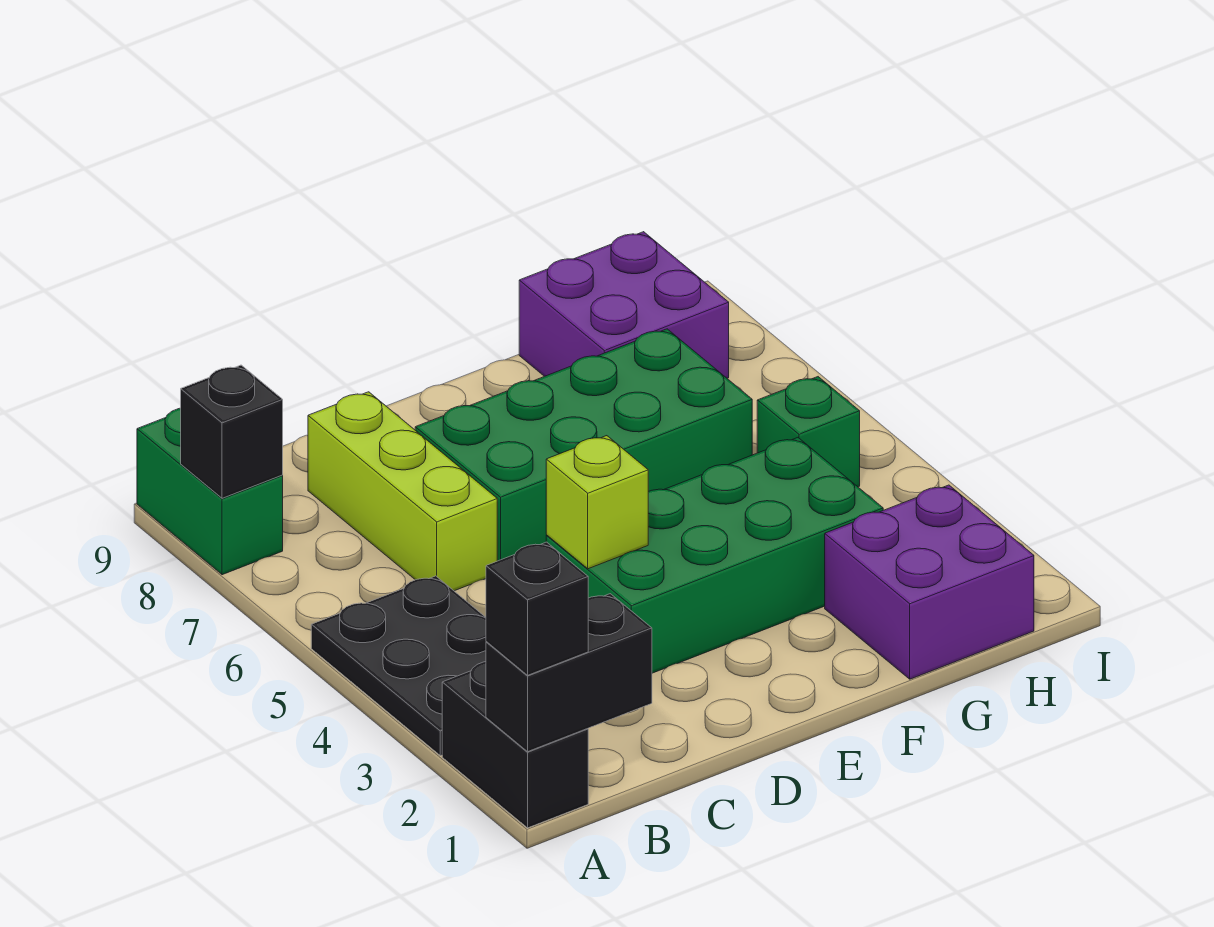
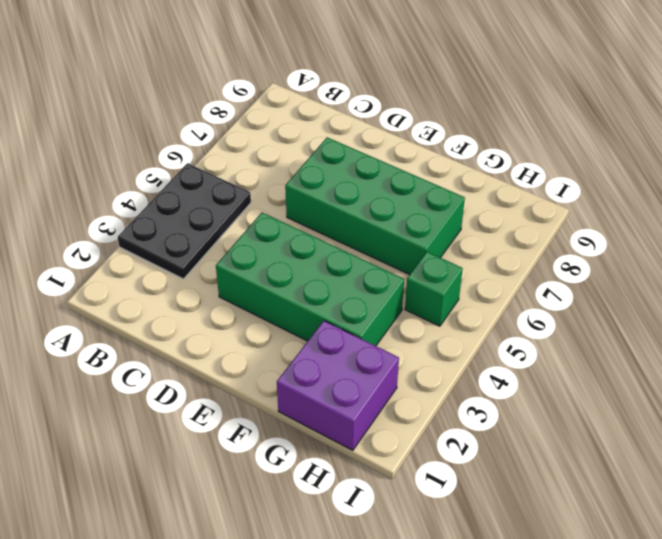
none -> black 1x2 brick [442,662,588,828]
none -> green 1x2 brick [137,408,283,575]
none -> lime 1x3 brick [308,392,497,591]

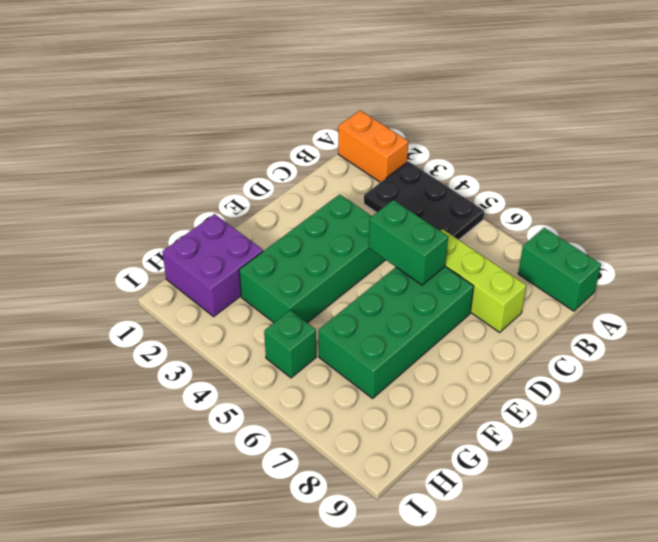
orange 1x2 brick [338,110,408,182] -> black 1x2 brick [442,662,588,828]
green 1x2 brick [369,200,448,285] -> none
none -> purple 2x2 brick [519,232,729,378]
none -> black 1x2 brick [486,594,652,752]
none -> black 1x1 brick [181,365,283,498]

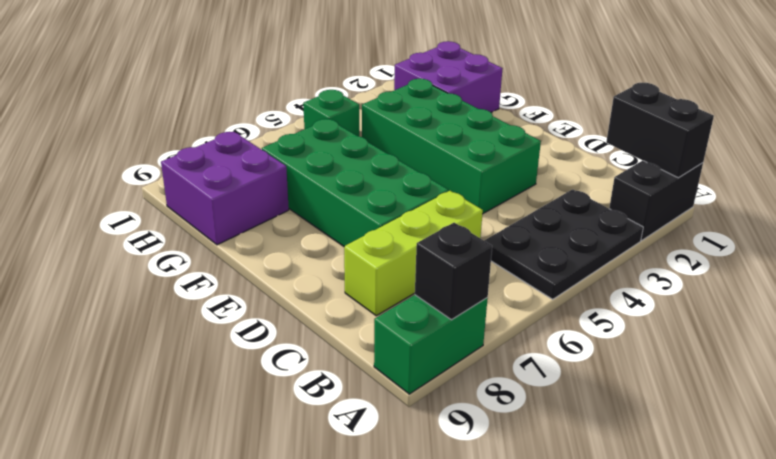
none -> lime 1x1 brick [546,436,648,569]
none -> black 1x1 brick [486,542,588,675]

